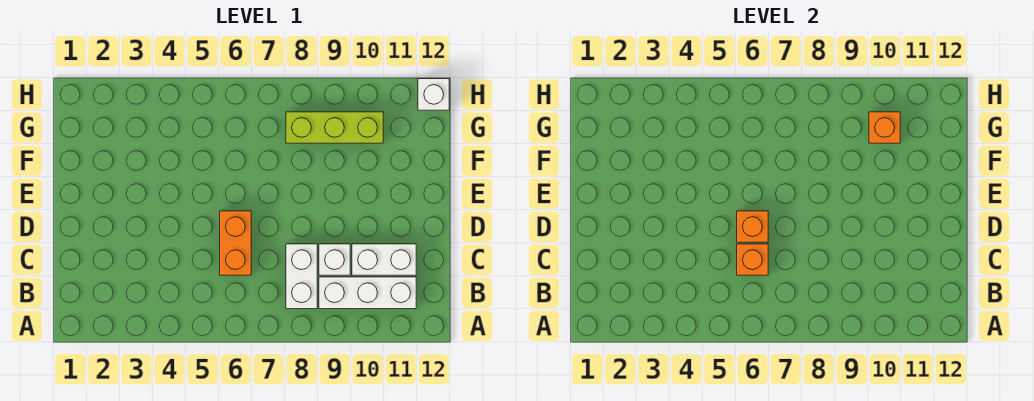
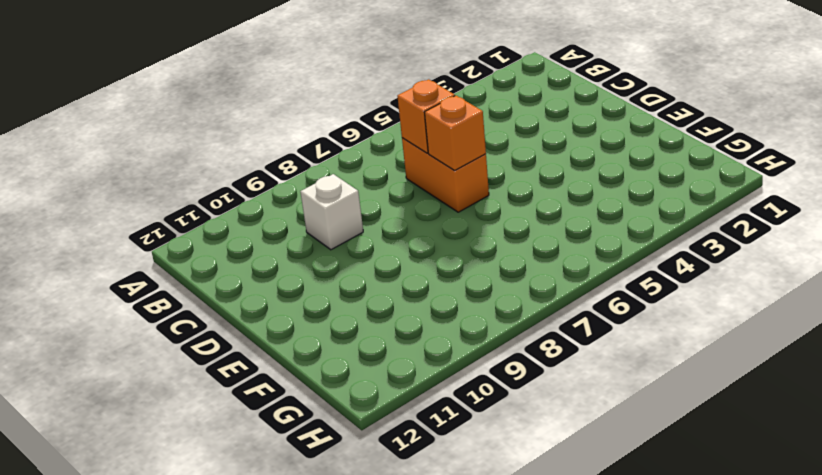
none -> white 1x2 brick [286,244,317,309]
none -> white 1x3 brick [319,277,416,309]

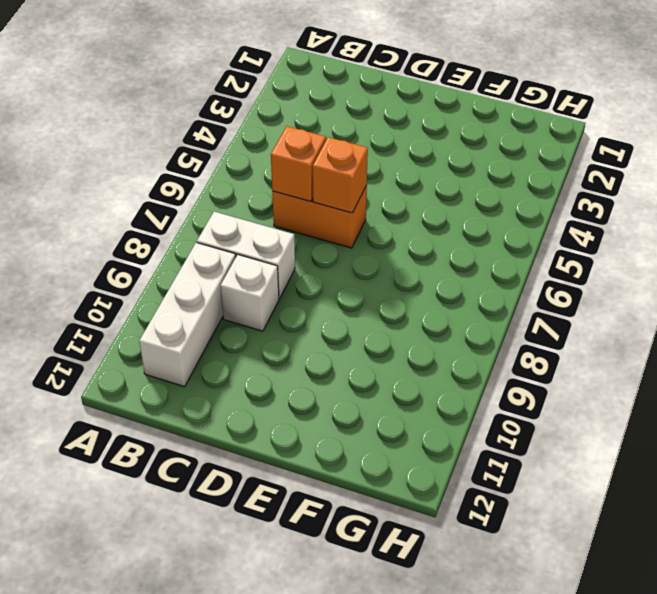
none -> white 1x2 brick [352,244,416,275]
none -> lime 1x3 brick [286,112,383,143]

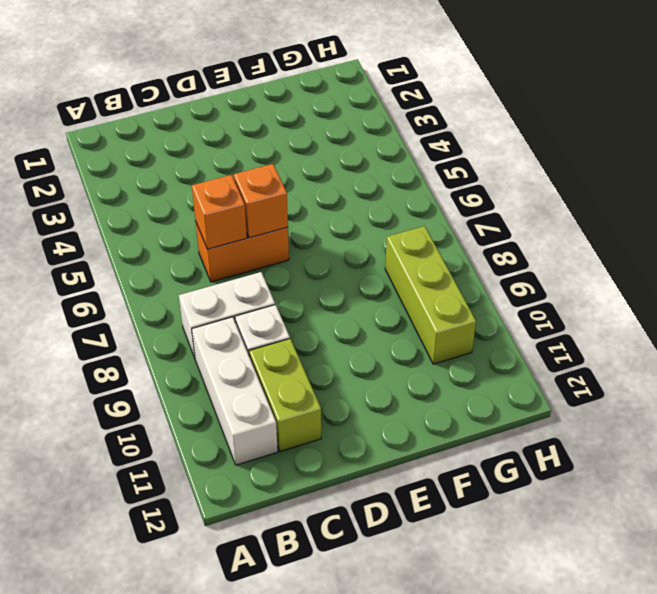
lime 1x2 brick [249,339,321,451] -> white 1x2 brick [352,244,416,275]
none -> white 1x1 brick [418,79,449,110]
none -> orange 1x1 brick [869,112,900,143]

